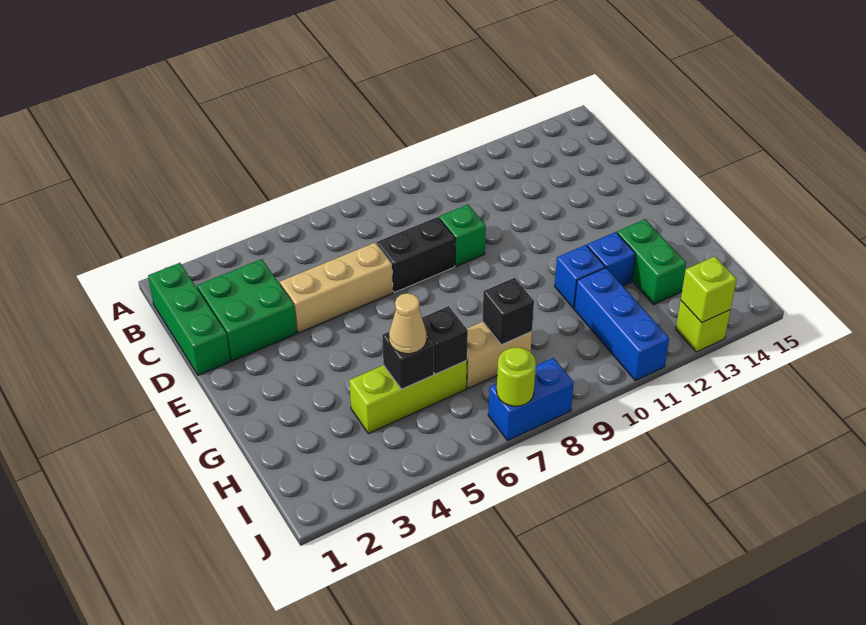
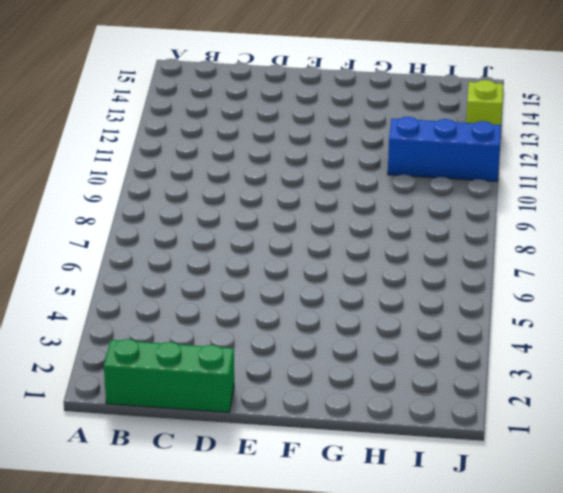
none -> green 2x2 brick [197,259,297,361]
none -> tan 1x3 brick [280,243,393,333]
none -> black 1x2 brick [377,217,455,292]

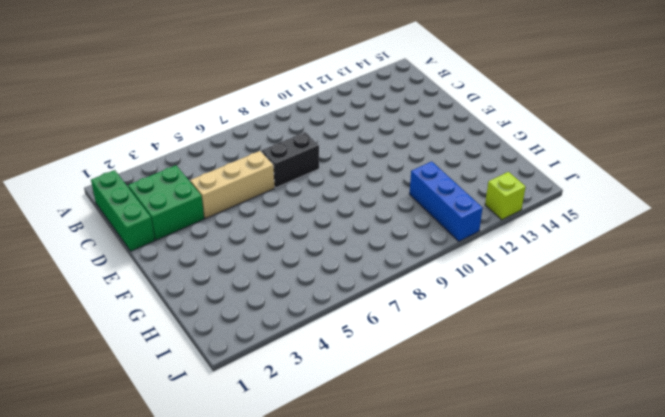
none -> green 1x1 brick [439,205,486,266]
none -> blue 1x1 brick [555,245,605,308]
none -> blue 1x1 brick [587,232,635,286]

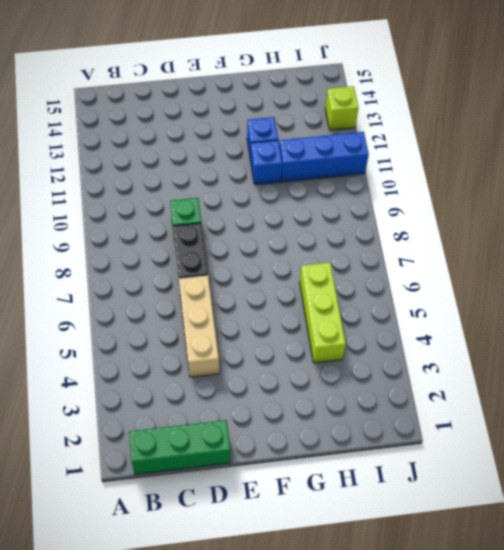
none -> green 2x2 brick [197,259,297,361]
none -> green 1x2 brick [617,219,686,304]
none -> tan 1x2 brick [466,322,532,388]

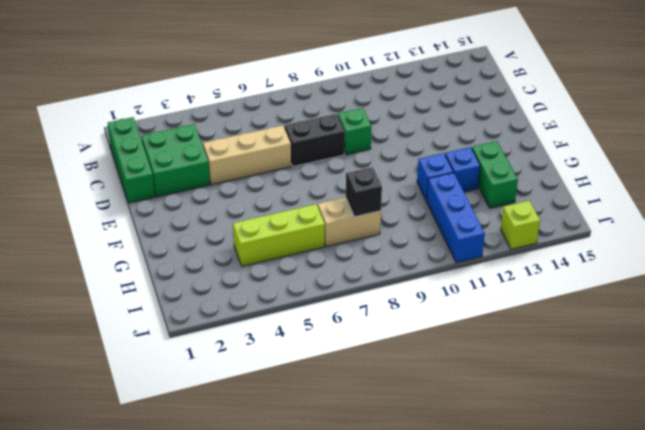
none -> blue 1x2 brick [488,358,574,440]
none -> black 1x1 brick [382,332,434,389]
none -> black 1x1 brick [422,306,468,374]

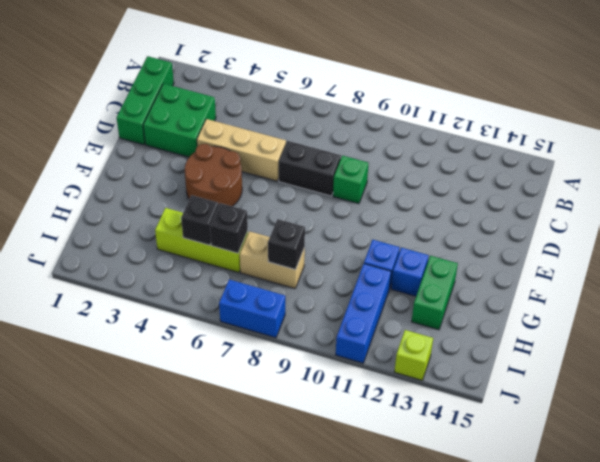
brown 2x2 round brick [185,144,242,206] -> none
none -> lime 1x1 round brick [497,347,536,406]
none -> lime 1x1 brick [681,256,737,323]
none -> tan 1x1 cone [389,293,427,354]

